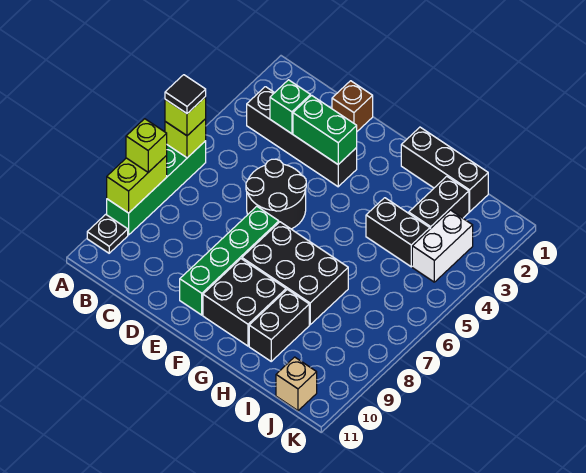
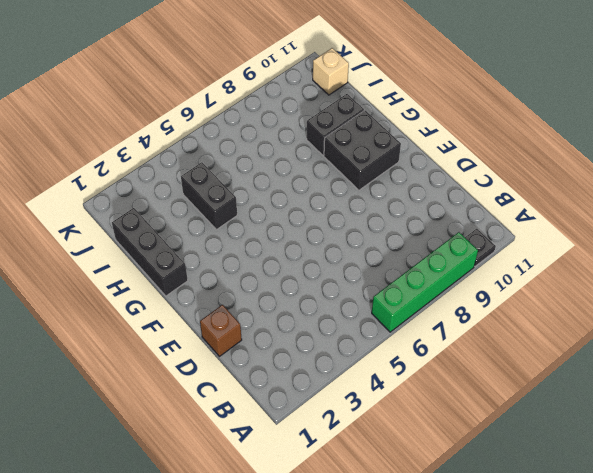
none -> black 1x4 brick [247,87,357,187]
none -> black 2x2 round brick [246,159,306,229]
none -> green 1x4 brick [180,206,279,315]

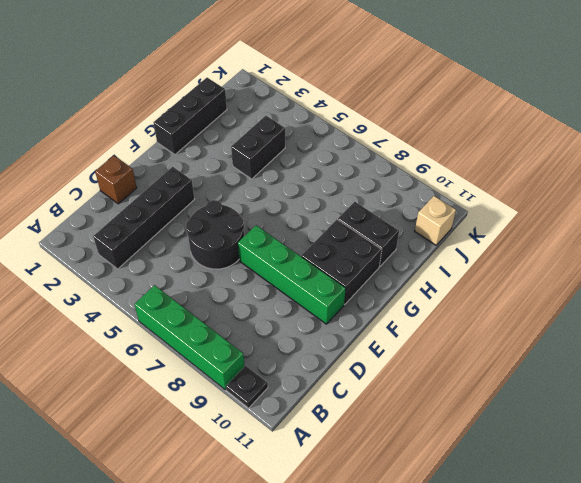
none -> black 2x3 brick [242,222,348,325]
none -> black 1x2 brick [409,177,469,229]
none -> white 1x2 brick [412,210,473,282]

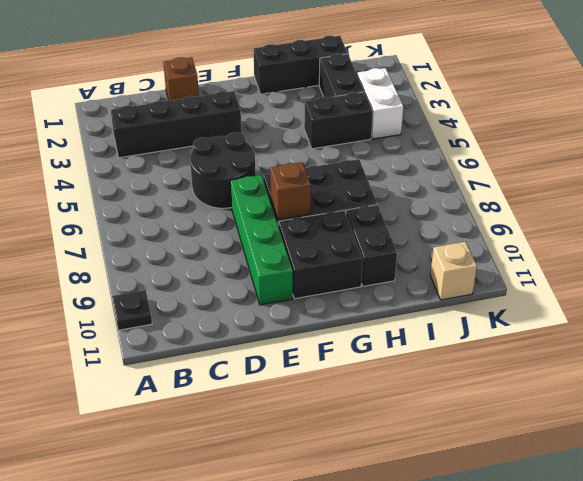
brown 1x1 brick [270,162,311,220] -> none
none -> green 1x4 brick [107,141,206,235]
none -> lime 1x1 brick [165,119,206,158]
none -> lime 1x2 brick [107,156,167,213]

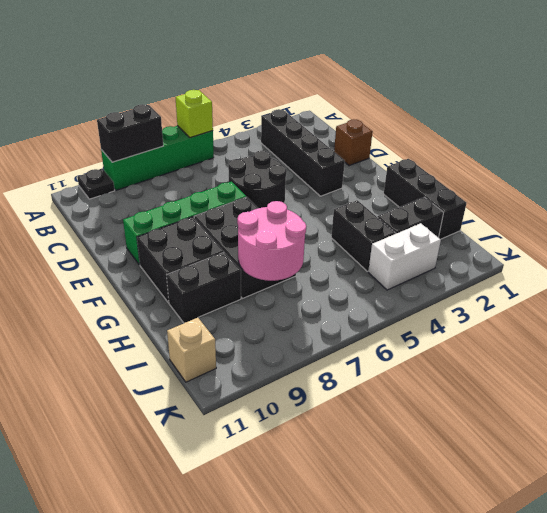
black 1x2 brick [97,104,163,162] -> lime 1x2 brick [107,156,167,213]
pink 2x2 round brick [237,201,306,281] -> none
none -> green 1x1 brick [270,80,310,134]
none -> green 1x2 brick [293,95,357,164]
none -> lime 1x1 brick [165,97,206,136]

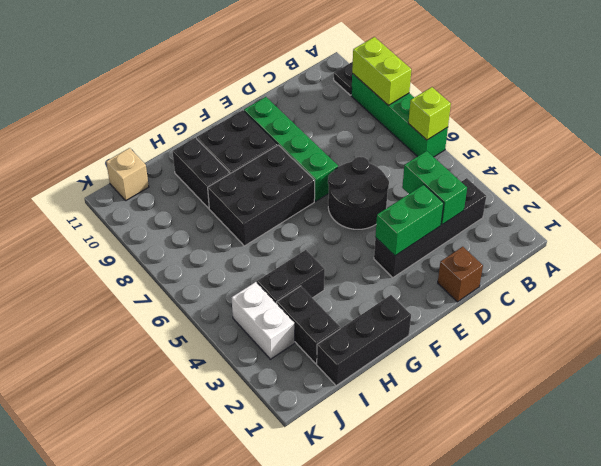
green 1x2 brick [402,151,467,225] -> green 1x1 brick [270,80,310,134]
none -> lime 1x1 brick [165,97,206,136]
none -> lime 1x1 brick [126,119,167,172]
none -> black 1x1 tile [165,75,206,113]

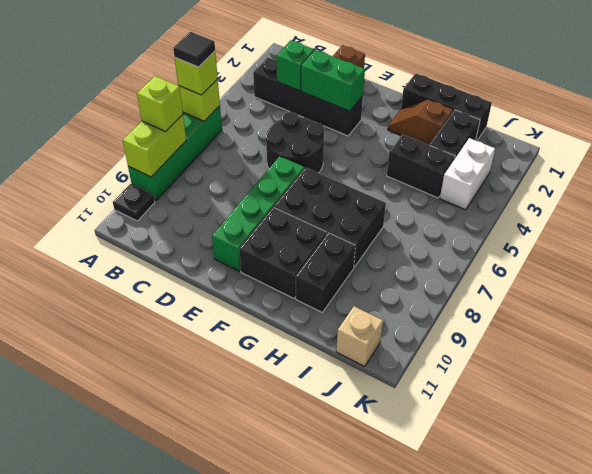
brown 1x2 slope [388,99,453,145] -> none

